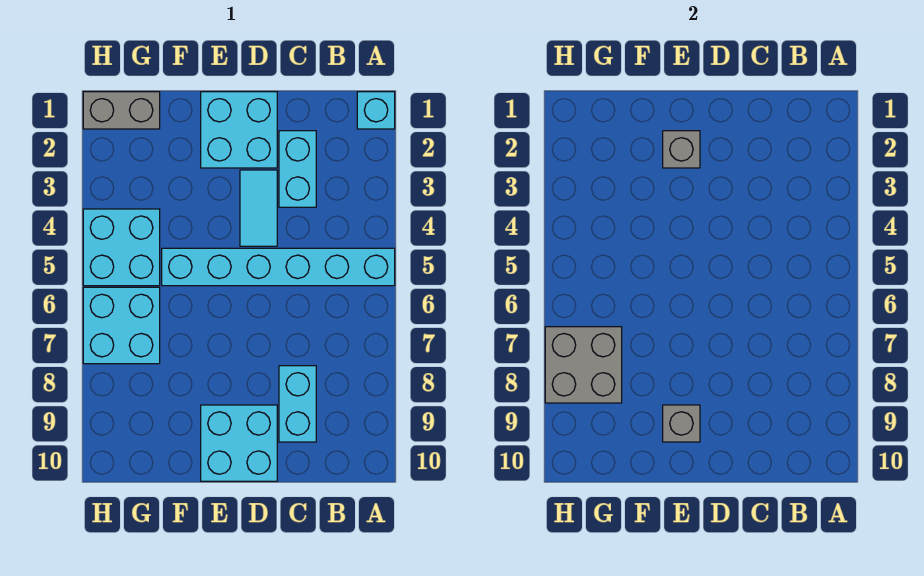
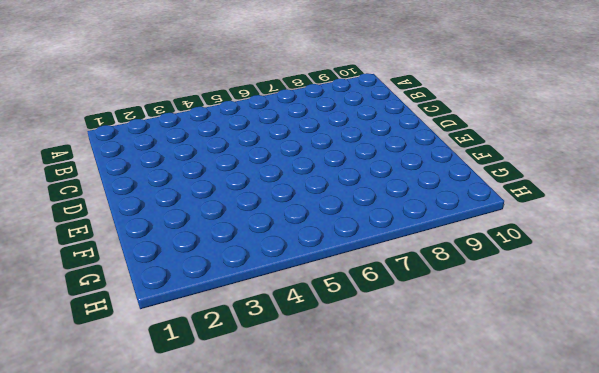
none -> cyan 1x1 brick [357,92,395,129]
none -> cyan 1x6 brick [162,248,395,286]
none -> cyan 1x2 brick [279,131,316,207]

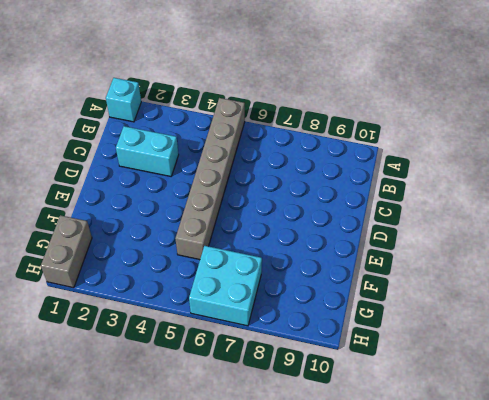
grey 1x6 brick [175,98,245,260] -> cyan 1x6 brick [162,248,395,286]
none -> cyan 1x2 brick [279,366,316,442]
none -> cyan 2x2 brick [201,92,277,168]
none -> cyan 1x2 tile [240,170,277,246]

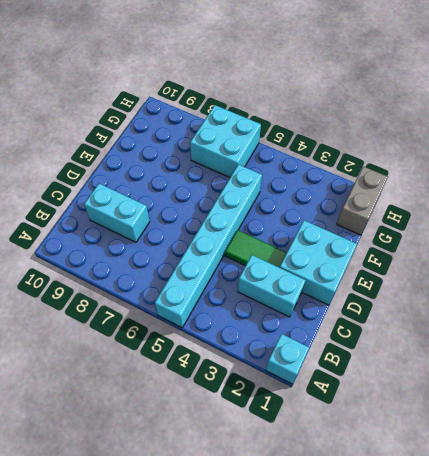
green 1x2 tile [225,230,287,268] -> cyan 1x2 tile [240,170,277,246]
none -> cyan 2x2 brick [201,405,277,481]
none -> cyan 2x2 brick [83,209,160,286]
none -> grey 1x1 brick [663,131,700,168]

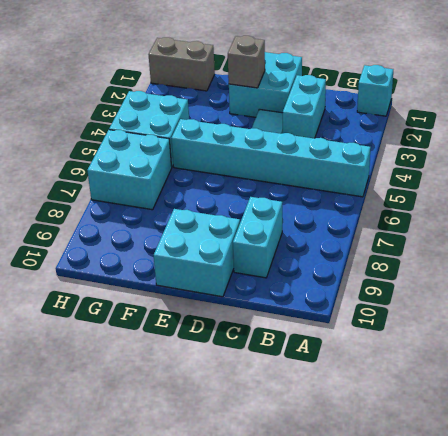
none -> grey 1x1 brick [663,405,700,442]
none -> grey 2x2 brick [545,327,622,403]

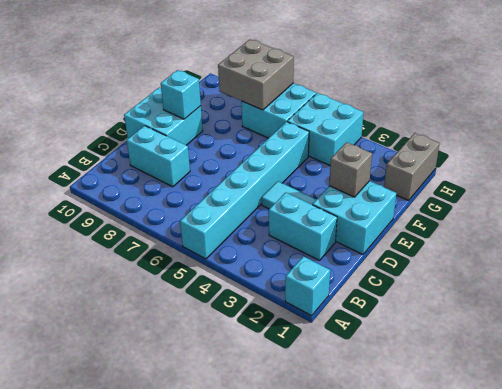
cyan 1x1 brick [161,70,201,119] -> grey 1x1 brick [663,405,700,442]

